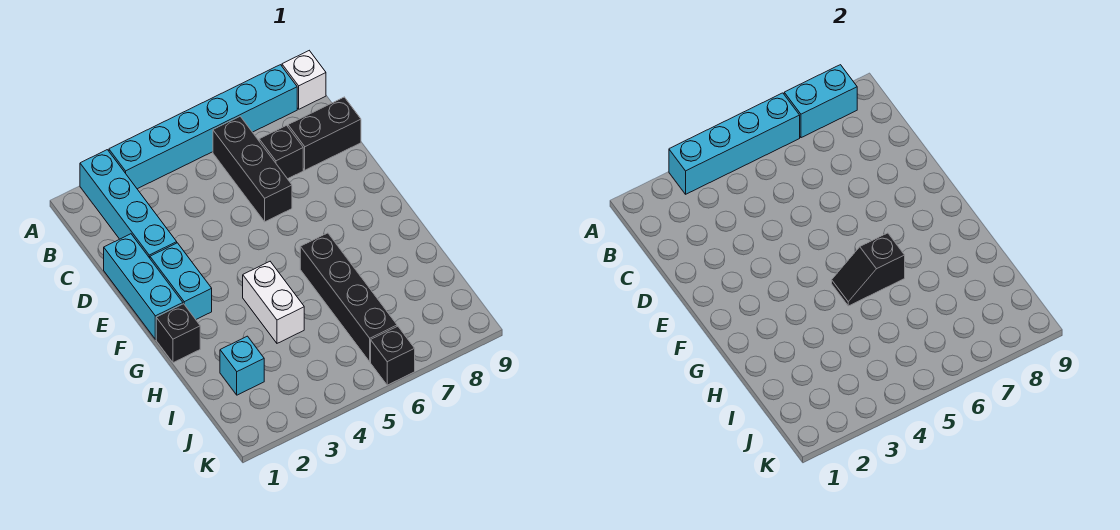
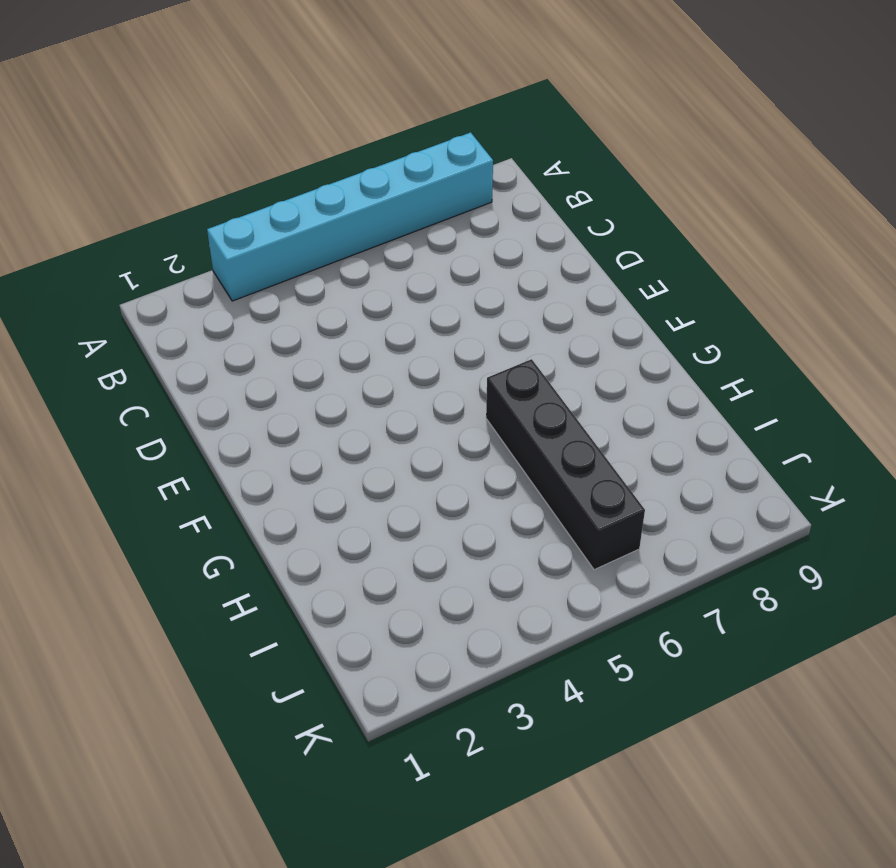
none -> cyan 1x4 brick [80,150,177,258]
none -> white 1x1 brick [282,51,326,109]
none -> black 1x3 brick [213,116,292,222]

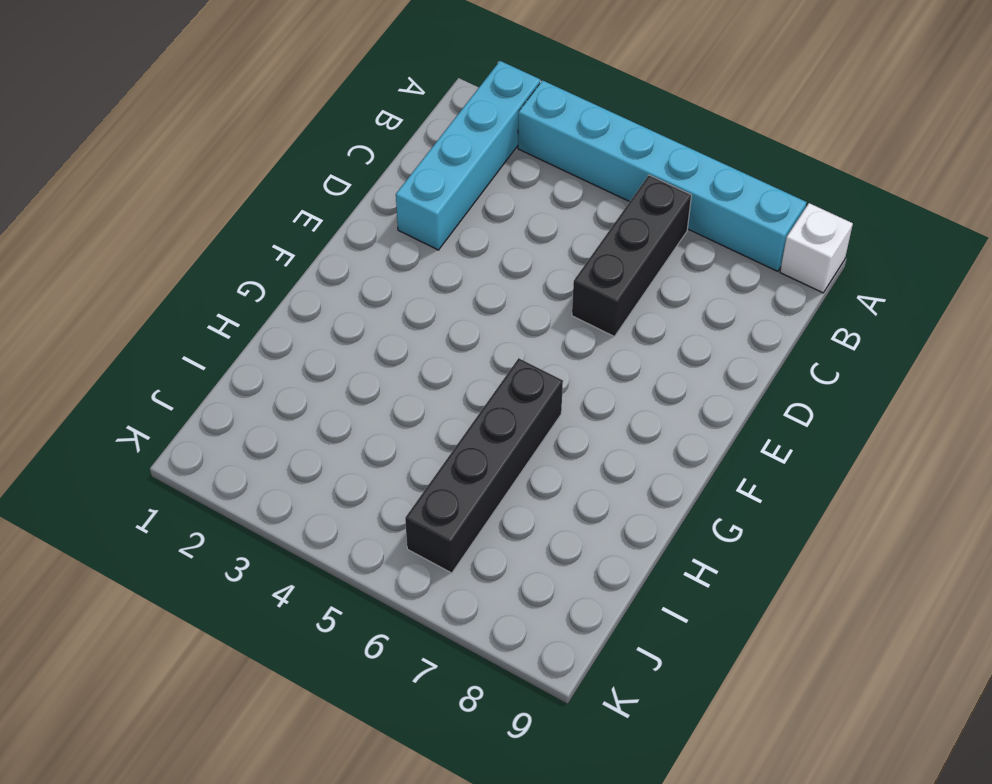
none -> black 1x1 brick [259,125,303,179]
none -> black 1x2 brick [288,97,361,170]
none -> cyan 1x3 brick [104,234,183,339]

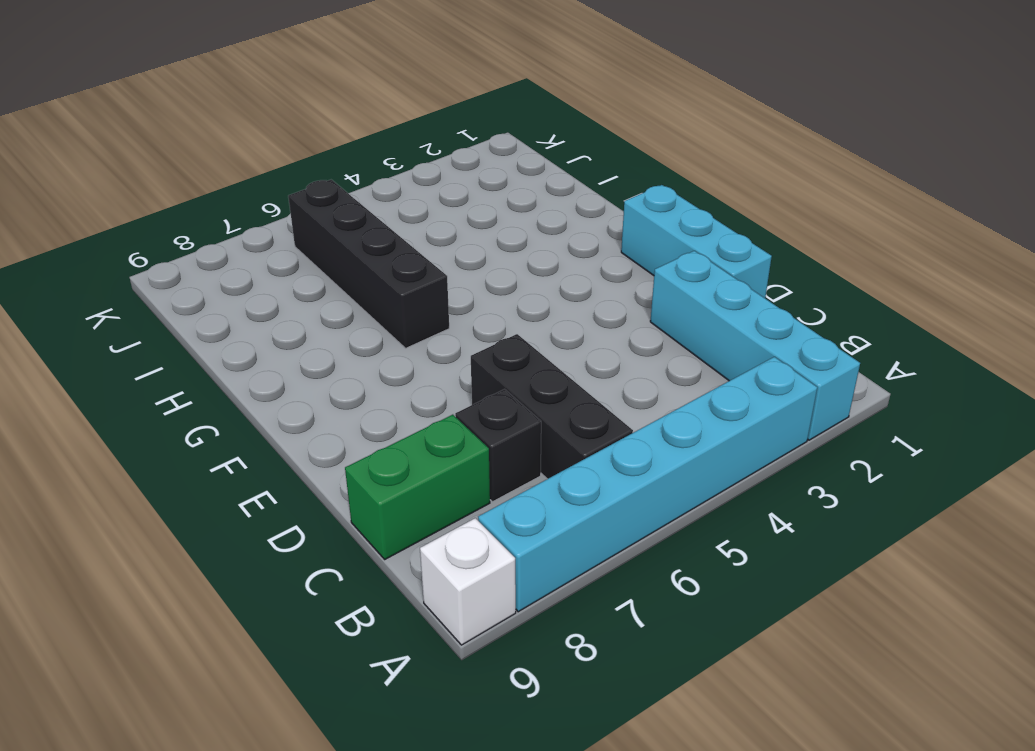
green 1x2 brick [345,415,490,559] -> black 1x2 brick [288,97,361,170]
none -> cyan 1x2 brick [150,243,212,319]
none -> black 1x1 brick [156,304,200,363]
none -> white 1x2 brick [243,262,304,343]

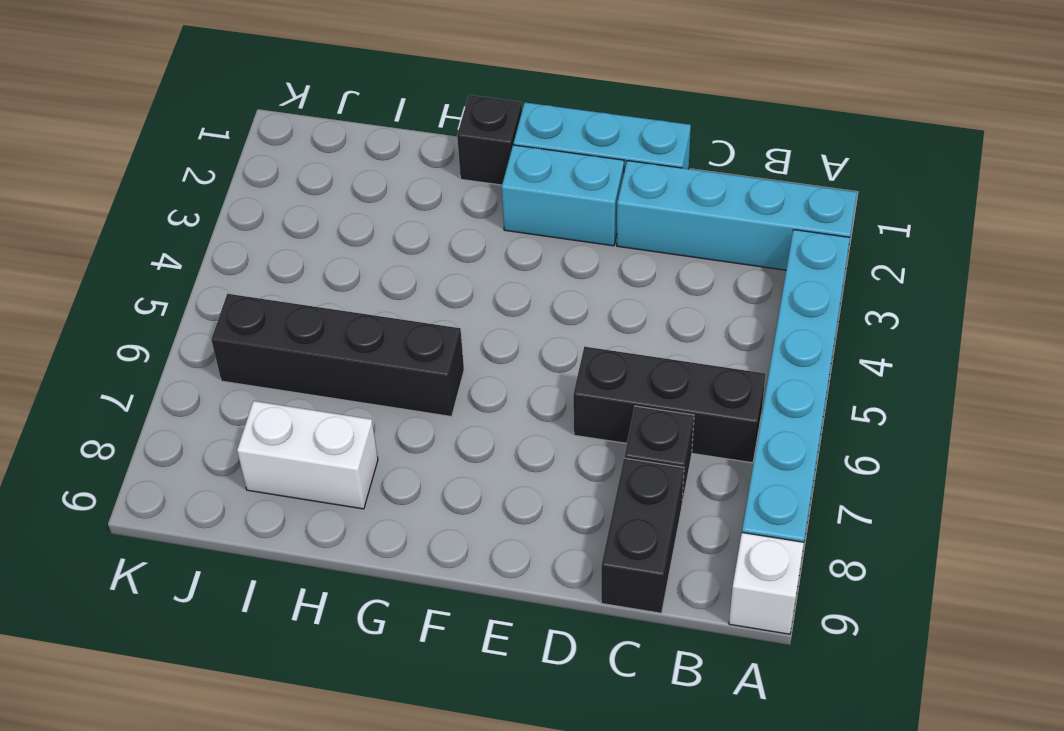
white 1x2 brick [237,401,378,509] -> white 1x2 brick moved to [243,262,304,343]
none -> cyan 1x1 brick [220,336,264,395]
none -> black 1x1 brick [371,326,415,385]
none -> cyan 1x4 brick [669,93,800,194]

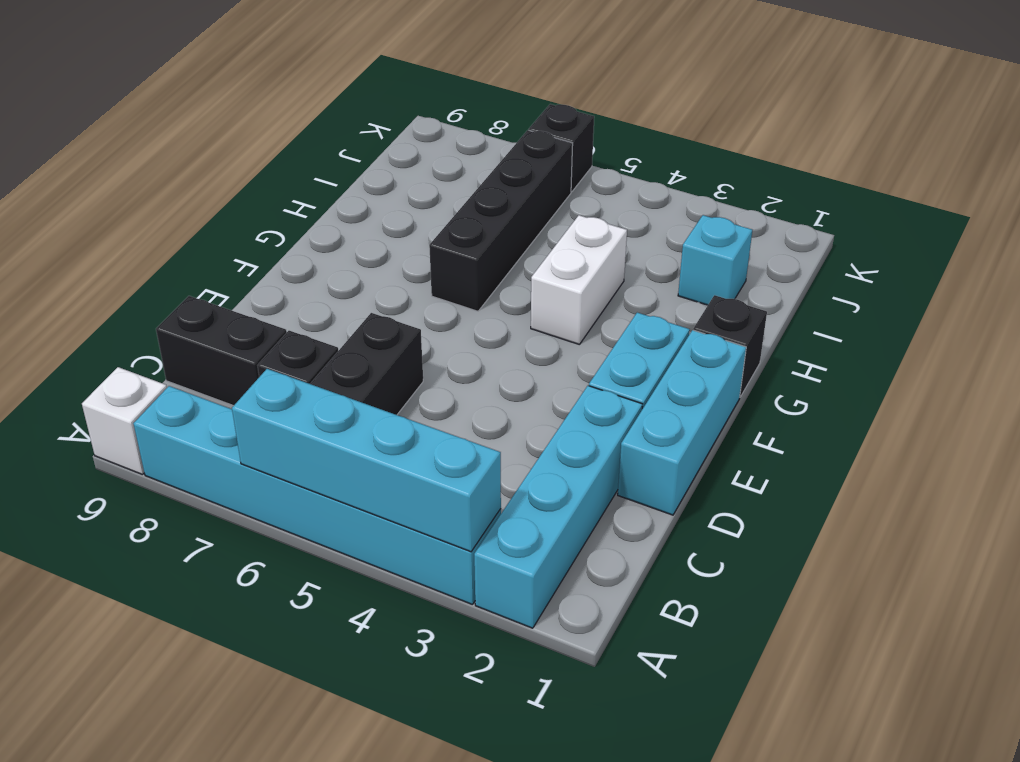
none -> cyan 1x2 brick [784,65,857,138]
none -> black 1x2 slope [832,233,905,306]

